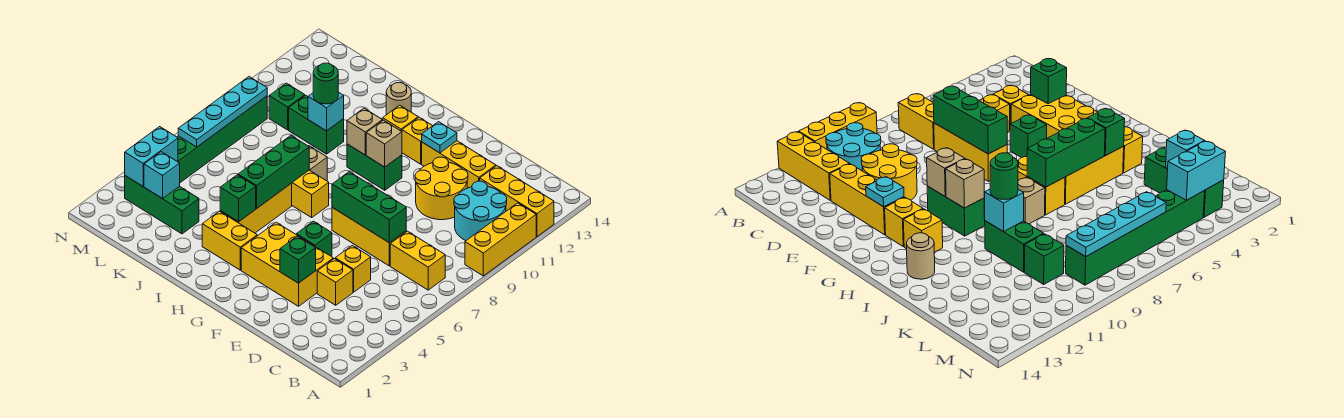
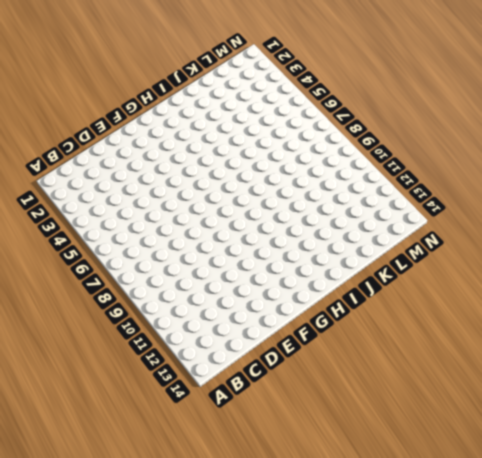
none -> yellow 1x3 brick [465,203,536,276]
none -> yellow 1x3 brick [480,166,554,236]
none -> yellow 1x2 brick [390,231,445,290]
none -> cyan 2x2 round brick [454,181,507,241]

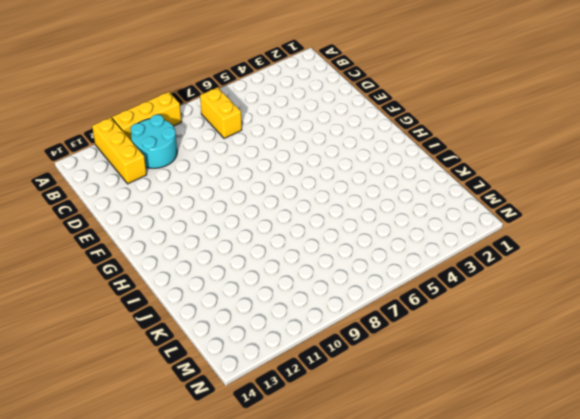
none -> yellow 1x1 brick [317,259,353,305]
none -> yellow 1x1 brick [335,245,371,292]
none -> yellow 1x3 brick [332,208,406,266]
none -> yellow 2x2 round brick [415,157,468,220]

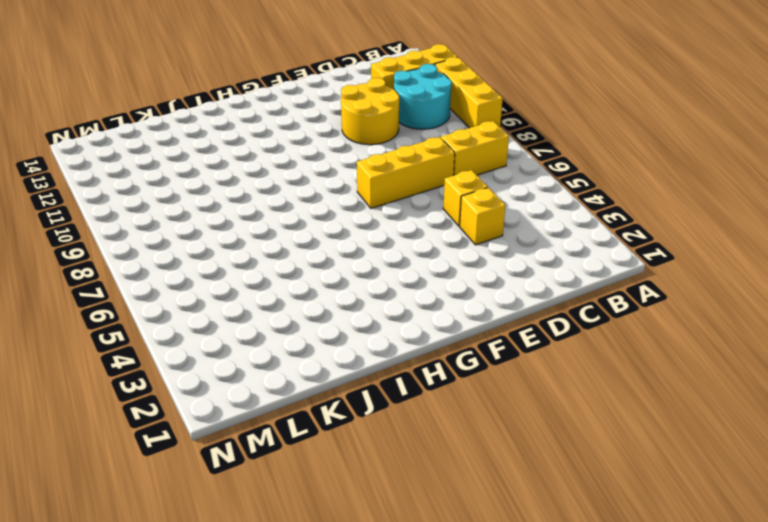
none -> yellow 1x3 brick [422,141,496,188]
none -> yellow 2x3 brick [241,222,333,306]
none -> green 1x1 brick [296,221,332,256]
none -> green 1x2 brick [347,144,402,190]

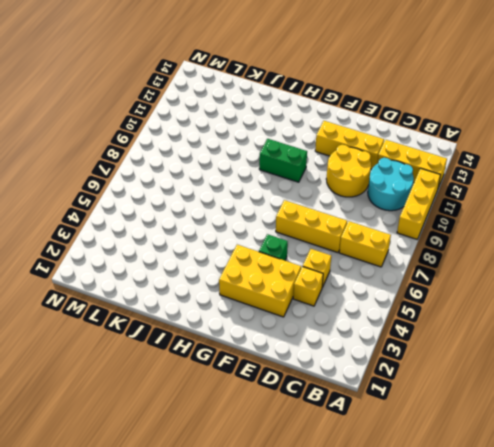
none -> yellow 1x1 brick [402,117,432,164]
none -> yellow 1x2 brick [202,211,257,270]
none -> yellow 1x2 brick [291,170,329,217]
none -> yellow 1x1 brick [383,105,418,131]

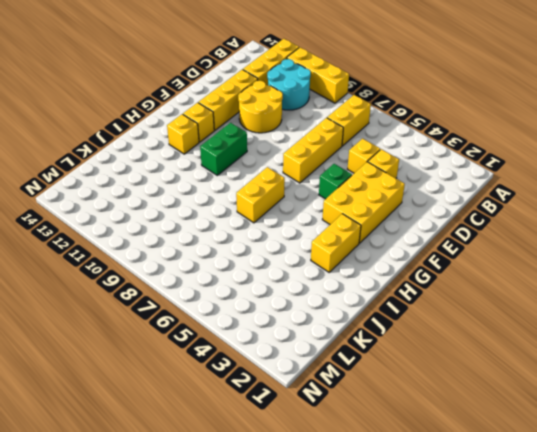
none -> yellow 1x3 brick [220,184,292,233]
none -> tan 1x1 brick [309,146,327,181]
none -> tan 1x1 round brick [386,83,411,115]
none -> green 1x2 brick [289,95,344,154]

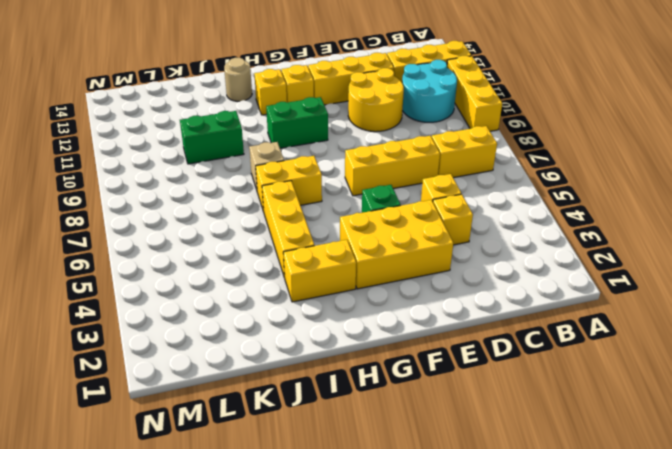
none -> green 1x3 brick [125,176,199,234]
none -> green 1x1 brick [269,83,305,130]
none -> green 1x6 brick [177,96,267,183]
none -> green 1x3 brick [332,172,406,243]

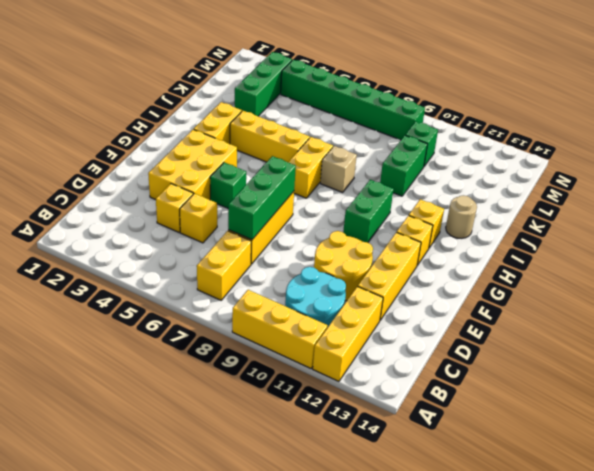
none -> green 1x1 brick [280,236,316,283]
none -> cyan 1x1 plate [422,122,457,153]
none -> tan 1x1 brick [366,120,402,167]
none -> tan 1x1 brick [347,108,383,155]

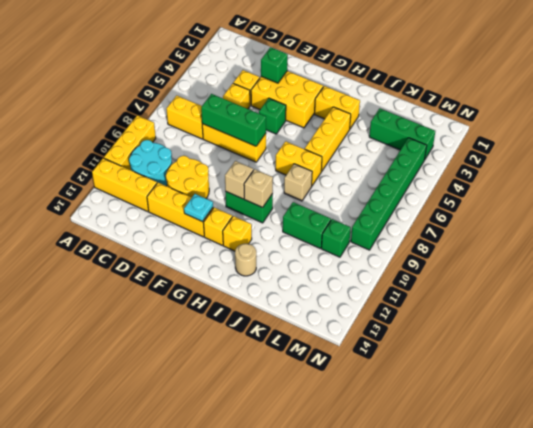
none -> green 1x1 brick [220,175,256,222]
none -> green 1x3 brick [238,136,309,209]
none -> cyan 1x1 brick [308,92,344,131]
none -> cyan 1x1 brick [144,152,180,199]

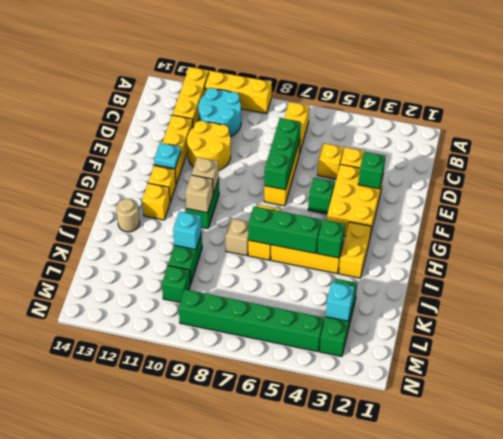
none -> cyan 1x2 brick [125,127,178,186]
none -> cyan 1x4 plate [178,77,267,147]
none -> green 1x1 round brick [313,63,338,104]

